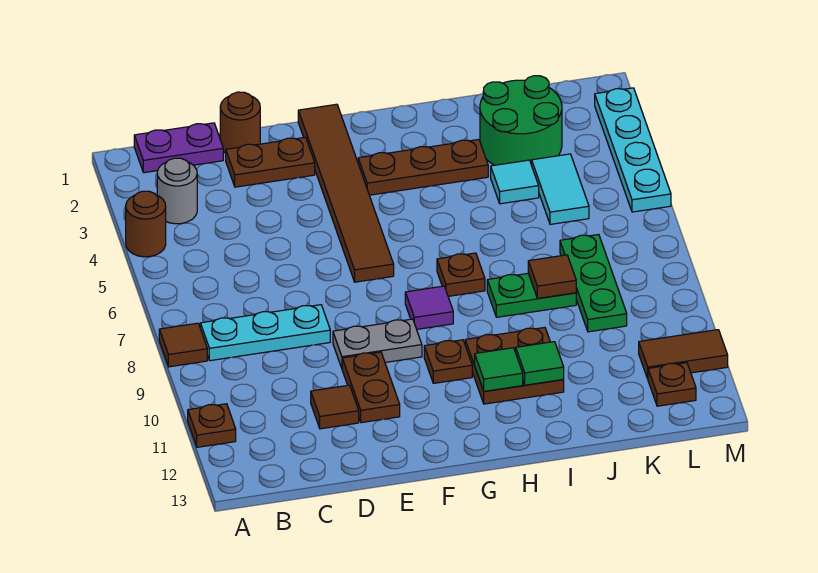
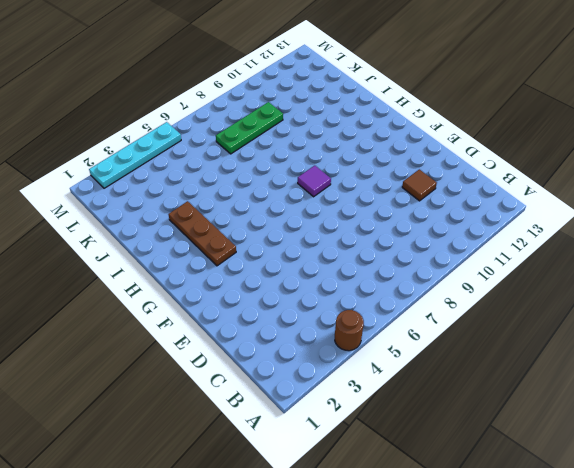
none -> brown 1x1 tile [159,323,207,367]
none -> brown 1x1 plate [188,404,236,447]
none -> purple 1x2 plate [134,123,223,173]

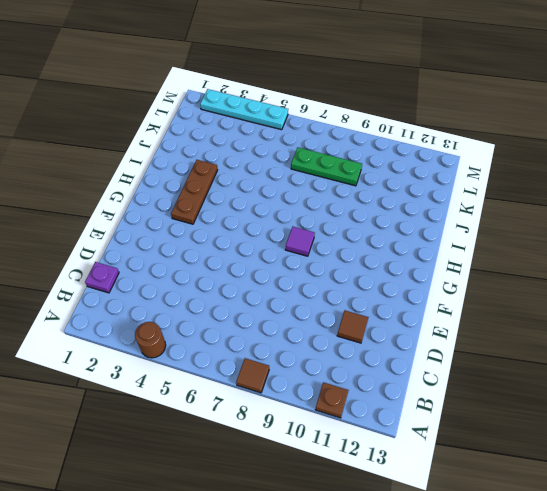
purple 1x1 plate [85,262,119,293] -> purple 1x2 plate [134,123,223,173]
none -> grey 1x1 round brick [157,158,197,224]
none -> cyan 1x3 plate [200,305,330,361]
none -> brown 1x1 round brick [220,92,260,153]

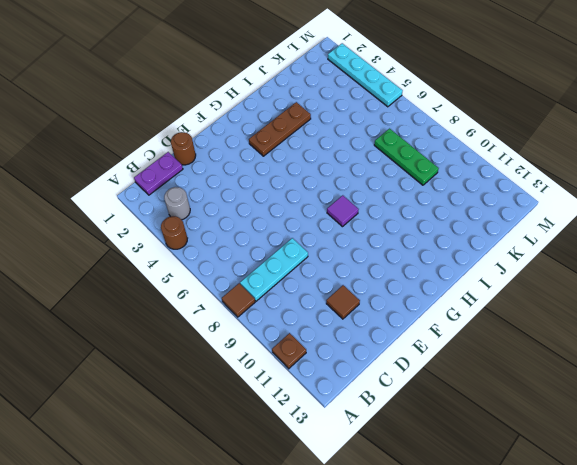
none -> brown 1x2 plate [226,137,315,187]
none -> grey 1x2 plate [333,319,422,368]
none -> brown 1x2 plate [342,352,400,423]

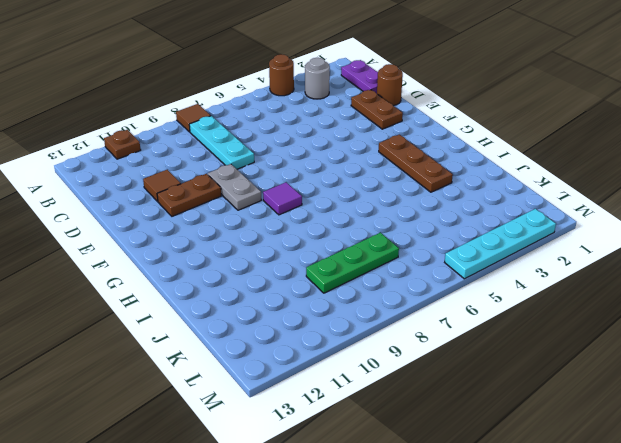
none -> brown 1x6 tile [298,104,394,282]
none -> brown 1x1 plate [424,340,472,383]
none -> brown 1x1 plate [437,253,485,296]

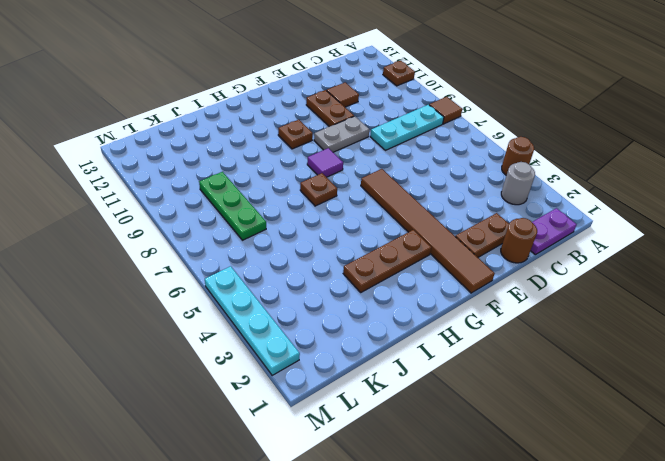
none -> brown 2x2 plate [465,327,564,404]
none -> green 1x2 plate [487,273,576,317]
none -> green 2x2 round brick [480,76,562,165]

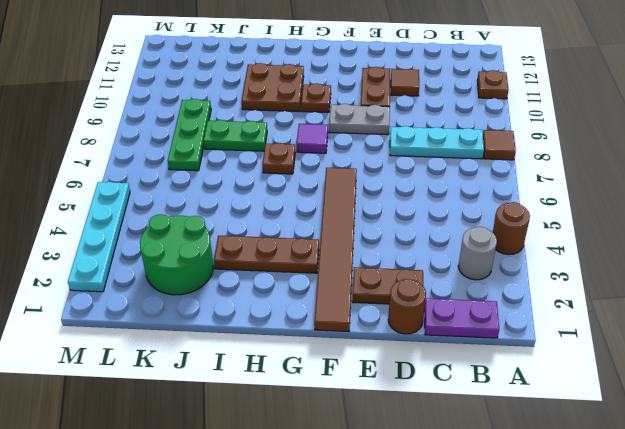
none -> cyan 1x1 tile [491,160,539,204]
none -> cyan 1x2 tile [532,154,589,224]
none -> brown 1x2 tile [639,330,728,379]

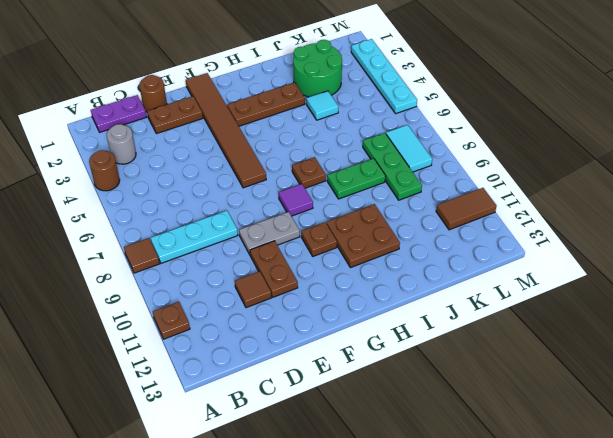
cyan 1x2 tile [386,125,432,172] -> cyan 1x2 tile moved to [532,154,589,224]
none -> brown 1x1 plate [648,363,696,406]
none -> green 1x1 tile [475,348,523,391]
none -> green 1x1 tile [516,342,564,385]

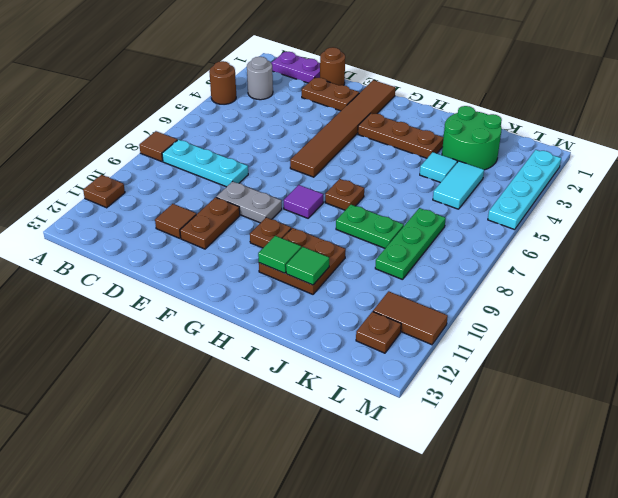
none -> brown 1x1 tile [528,255,576,298]

